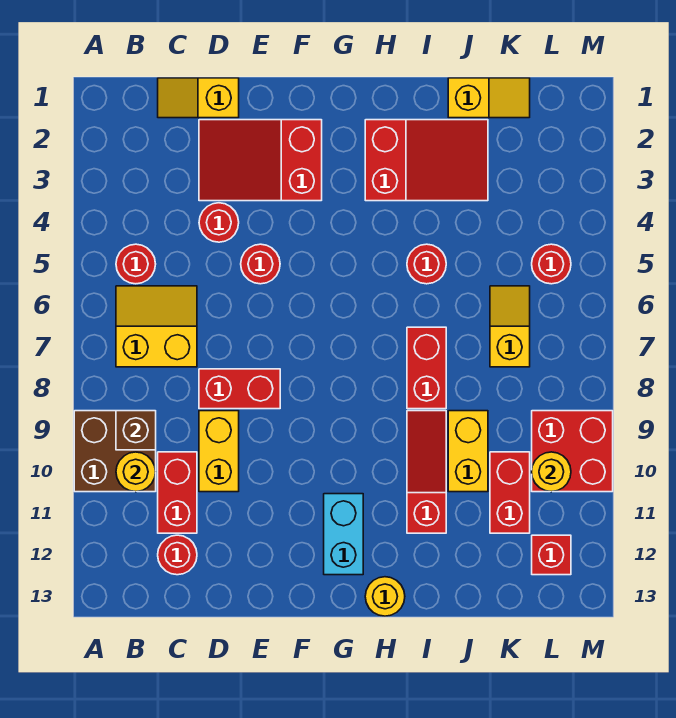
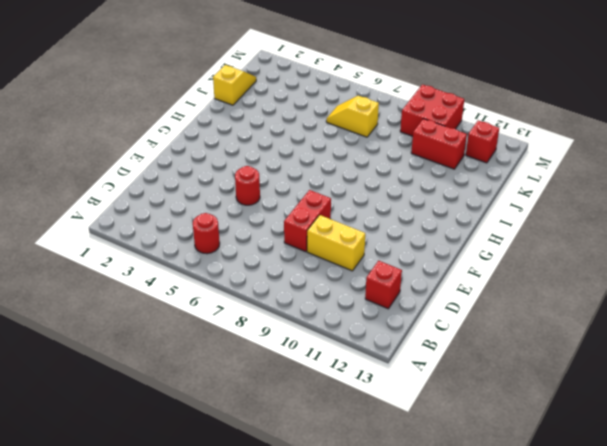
red 1x1 brick [365,261,402,309] -> red 1x1 round brick [158,535,197,575]
none -> brown 2x2 brick [74,411,156,492]
none -> yellow 2x2 slope [116,286,197,367]
none -> yellow 1x2 slope [158,78,239,118]

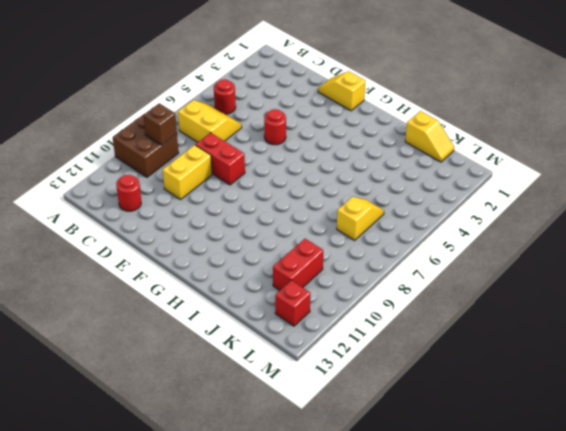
yellow 1x2 slope [318,71,366,111] -> yellow 1x2 slope moved to [158,78,239,118]
none -> red 1x2 brick [158,452,197,533]
none -> red 2x3 slope [199,120,322,201]
none -> red 1x1 round brick [199,203,239,242]

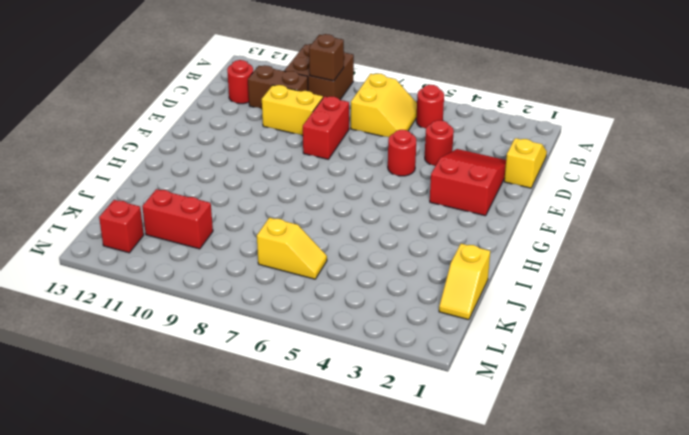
brown 1x2 brick [248,65,308,109] -> red 1x2 brick [158,452,197,533]
none -> cyan 1x2 brick [324,494,363,575]
none -> red 2x3 slope [365,120,488,201]
none -> yellow 1x1 round brick [365,577,405,616]

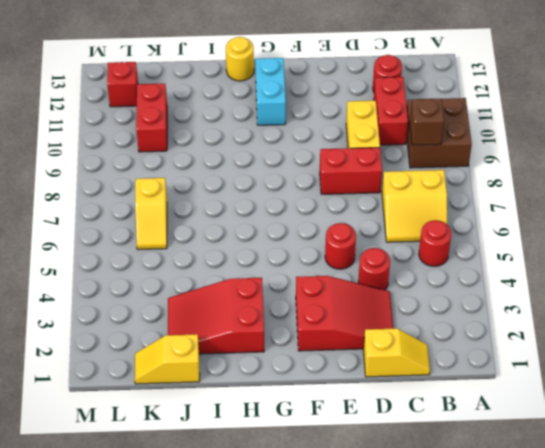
none -> red 1x1 round brick [407,244,446,284]
none -> red 1x2 brick [407,327,446,409]
none -> red 1x3 slope [407,411,446,533]

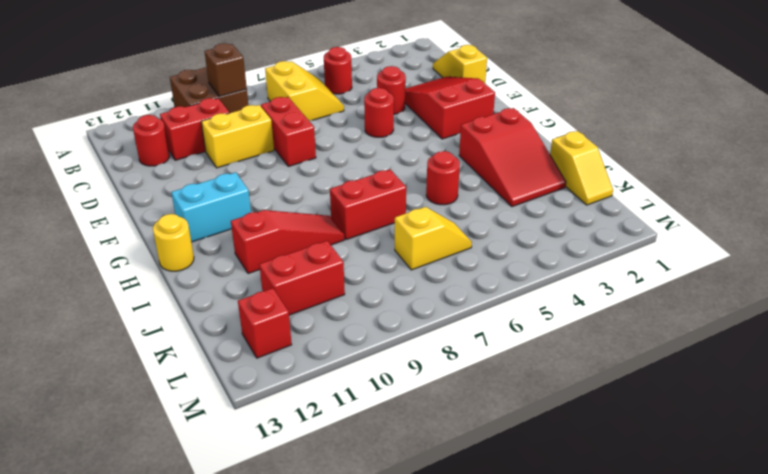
none -> yellow 1x2 brick [448,411,488,492]
none -> red 1x1 round brick [532,244,571,284]
none -> red 2x2 brick [532,411,613,492]

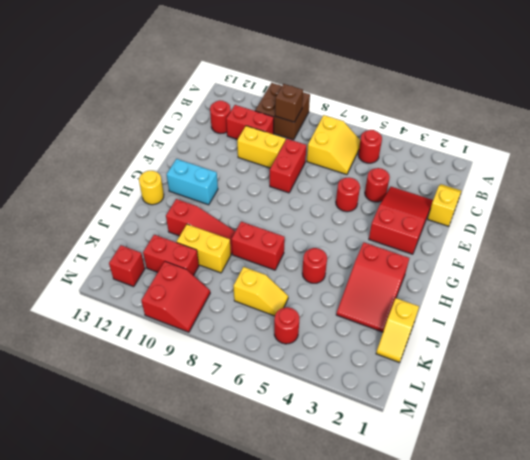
red 2x2 slope [141,262,210,332] -> red 2x2 brick [532,411,613,492]
none -> yellow 1x1 round brick [116,452,156,492]
none -> yellow 1x1 round brick [532,452,571,492]

